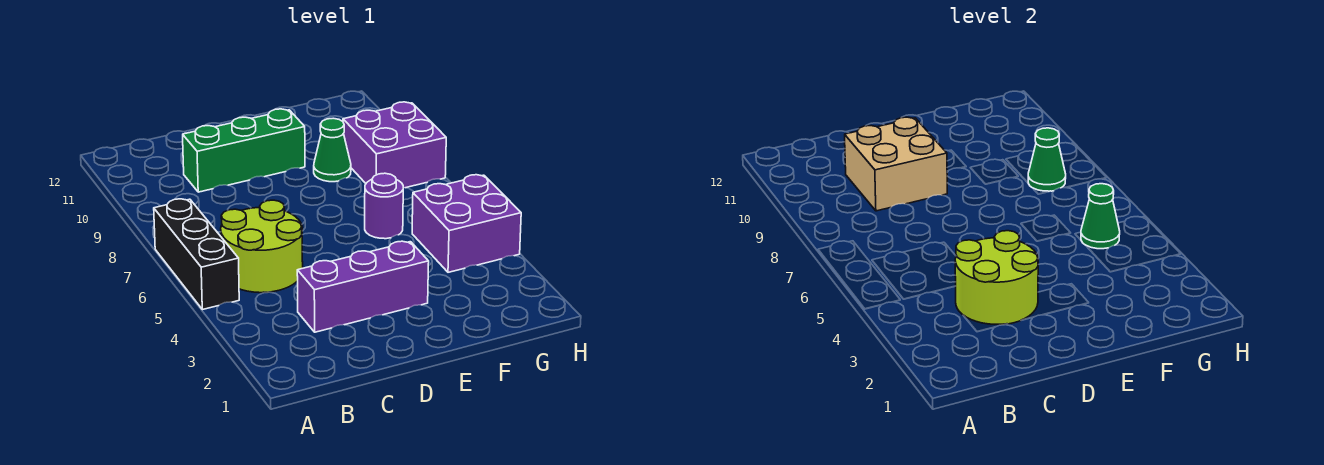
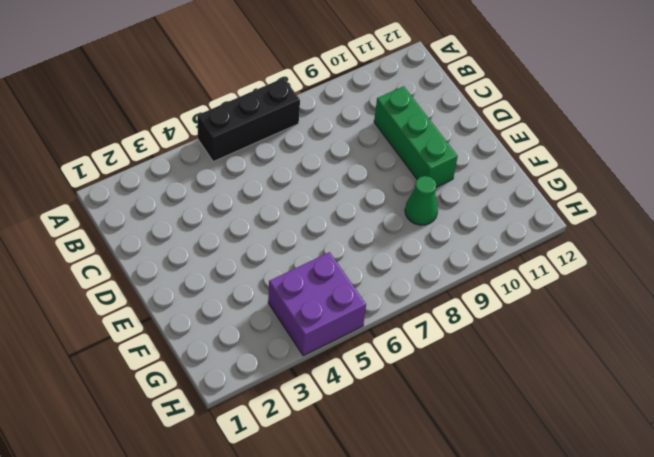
none -> lime 2x2 round brick [221,200,303,293]
none -> purple 1x3 brick [297,241,429,332]
none -> purple 1x1 round brick [365,173,403,239]

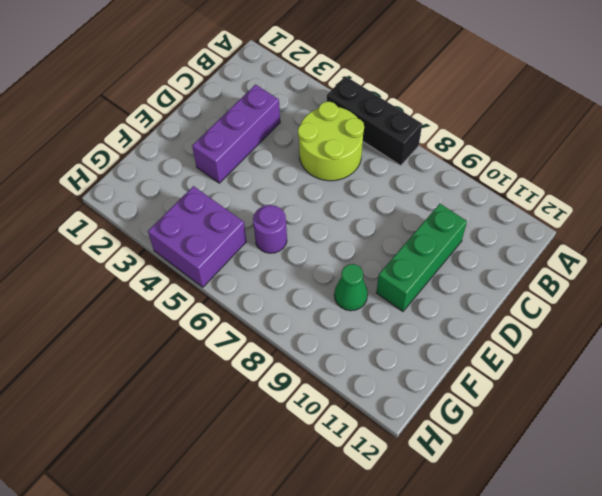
none -> purple 2x2 brick [343,102,446,188]
none -> lime 2x2 round brick [955,231,1038,324]
none -> tan 2x2 brick [845,117,947,211]

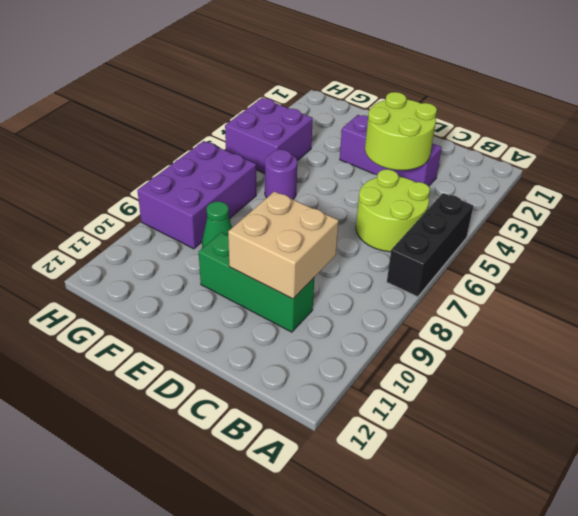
purple 2x3 brick [137,141,256,249] -> purple 2x2 brick [343,102,446,188]
none -> green 1x1 cone [1081,184,1120,249]
none -> green 1x1 cone [1028,128,1066,191]

